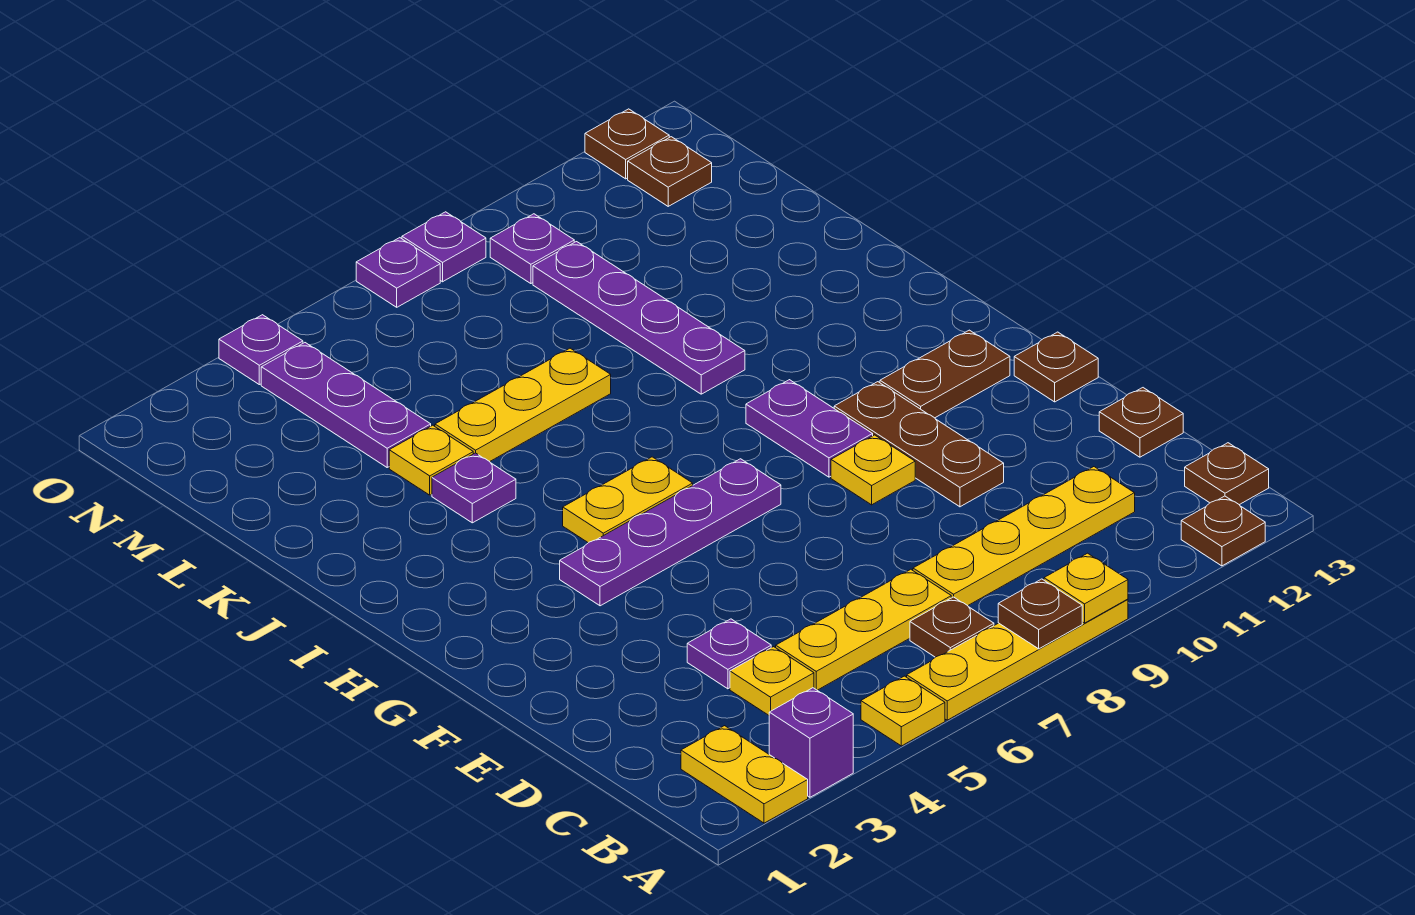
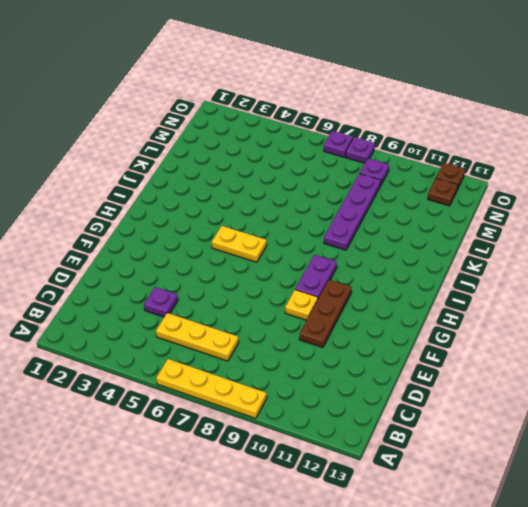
none -> yellow 1x2 plate [681,726,808,823]
none -> purple 1x1 brick [769,688,853,797]
none -> yellow 1x1 plate [861,676,945,746]
none -> brown 1x1 plate [1181,496,1265,566]

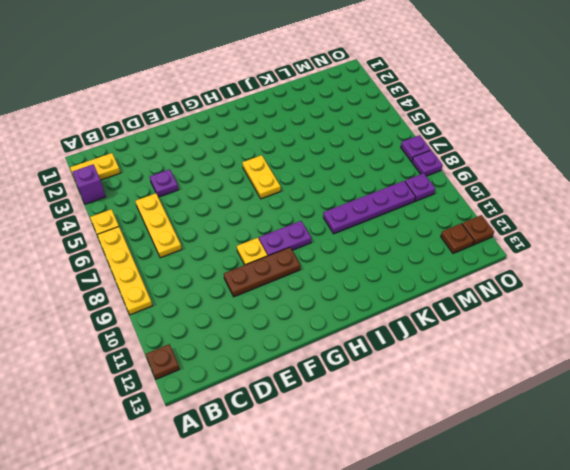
none -> brown 1x1 plate [910,597,994,657]
none -> brown 1x1 plate [1185,443,1269,505]
none -> yellow 1x1 plate [730,647,814,715]
none -> yellow 1x4 plate [913,467,1135,605]

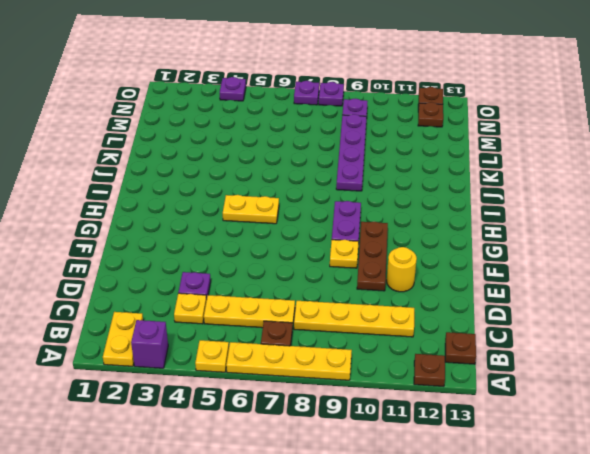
yellow 1x1 round brick [387,247,417,292] -> none
none -> brown 1x1 plate [1099,388,1183,457]
none -> brown 1x1 plate [1014,332,1098,402]
none -> purple 1x4 plate [560,459,781,606]
none -> brown 1x2 plate [880,330,1010,418]

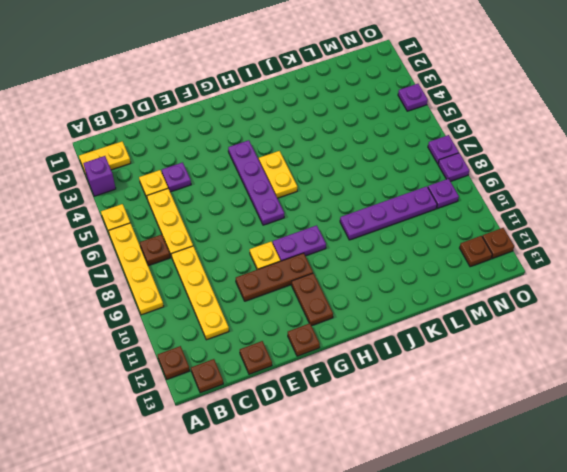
none -> purple 1x1 plate [432,453,516,523]
none -> yellow 1x1 plate [389,425,473,495]
none -> yellow 1x3 plate [435,348,611,461]
none -> purple 1x3 plate [261,343,431,467]

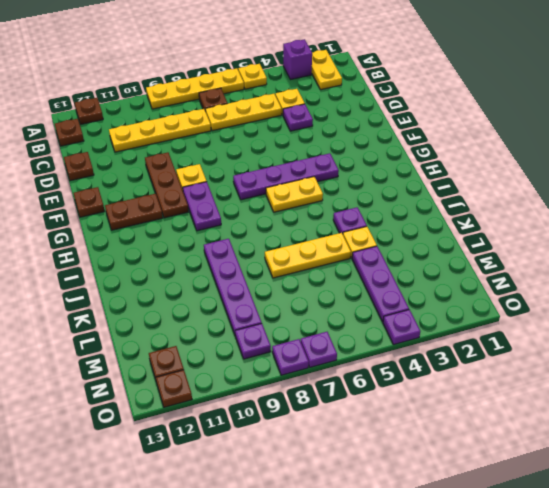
none -> brown 1x1 plate [998,579,1082,649]
none -> yellow 1x1 plate [1044,553,1128,623]

